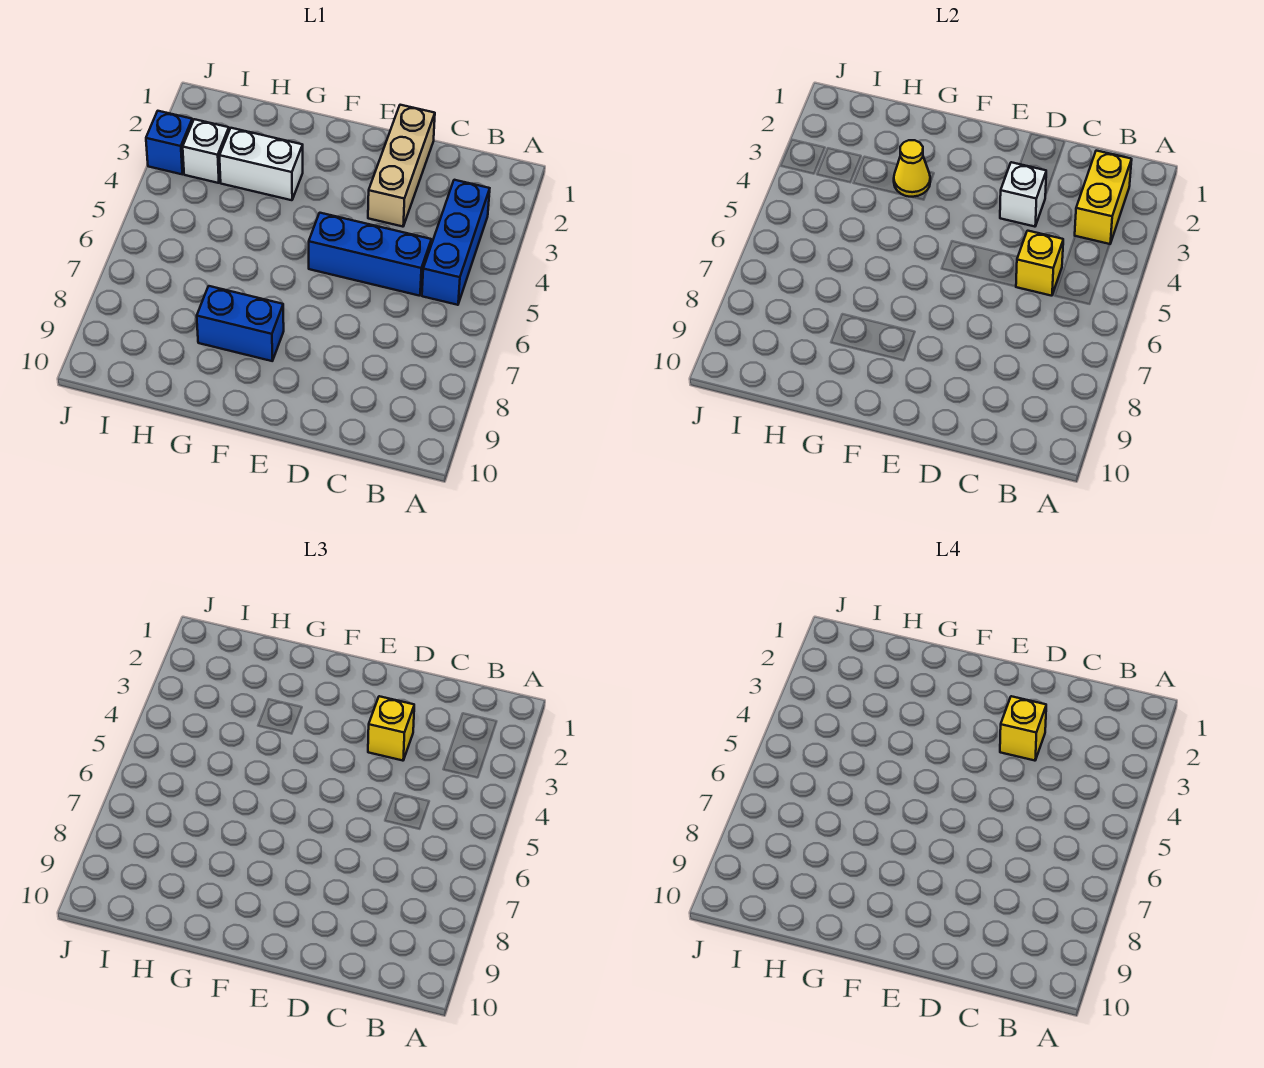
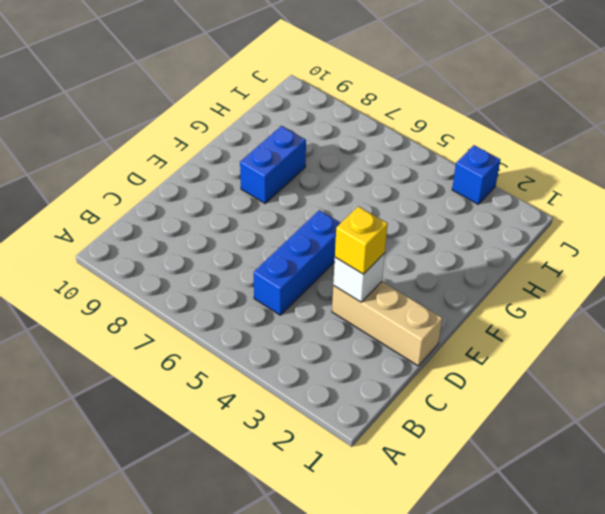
none -> blue 1x3 brick [422,180,490,305]
none -> white 1x2 brick [220,128,303,200]
none -> white 1x1 brick [183,119,229,183]

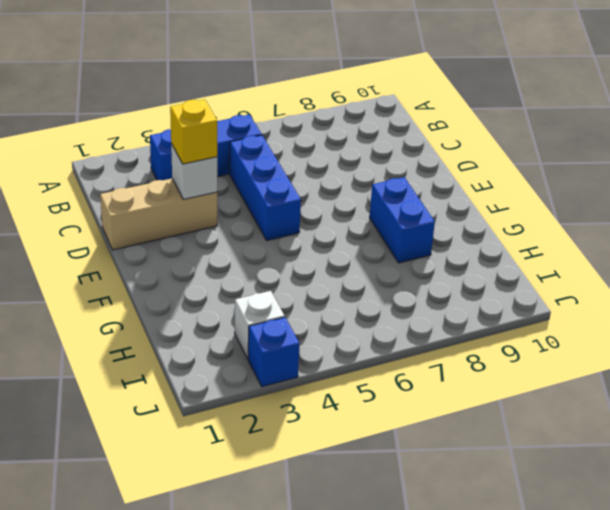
none -> white 1x2 brick [220,128,303,200]
none -> yellow 1x2 brick [1075,151,1132,244]
none -> yellow 1x1 brick [1016,231,1063,296]

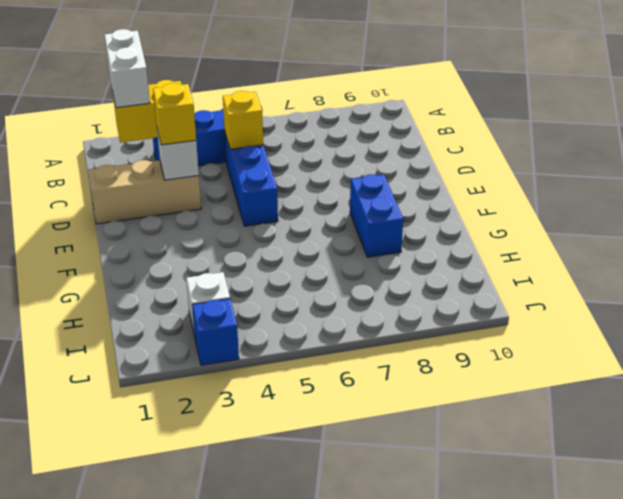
white 1x2 brick [104,29,150,108] -> white 1x2 brick moved to [220,128,303,200]
none -> yellow 1x1 cone [894,140,930,197]
none -> yellow 1x1 brick [1000,696,1046,761]

